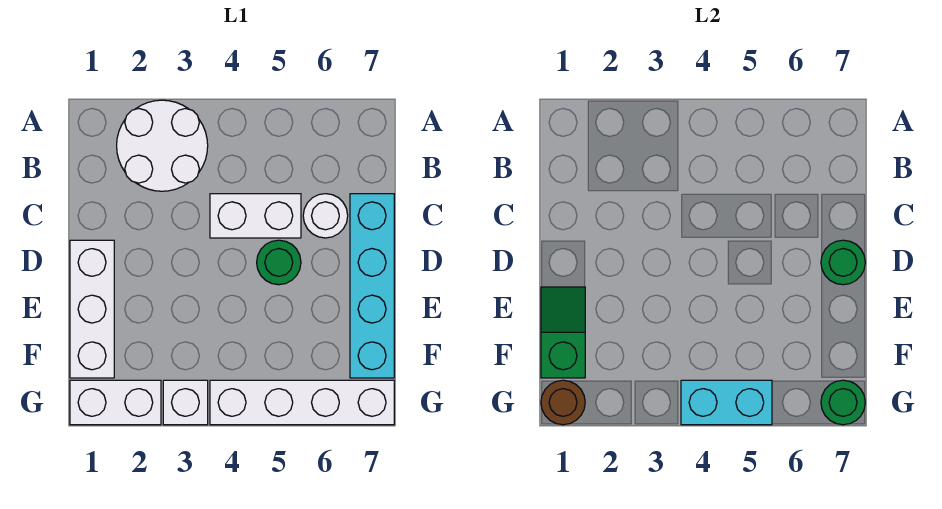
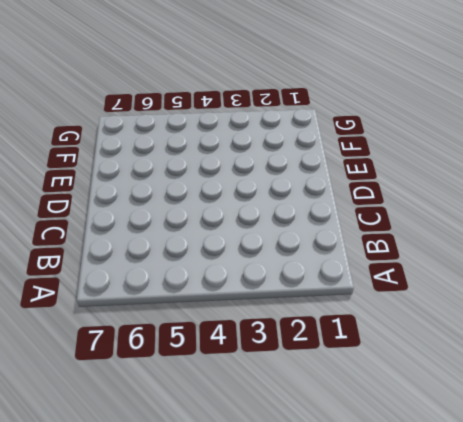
none -> white 2x2 round brick [117,100,208,191]
none -> white 1x2 brick [210,194,301,238]
none -> white 1x1 round brick [303,194,348,238]

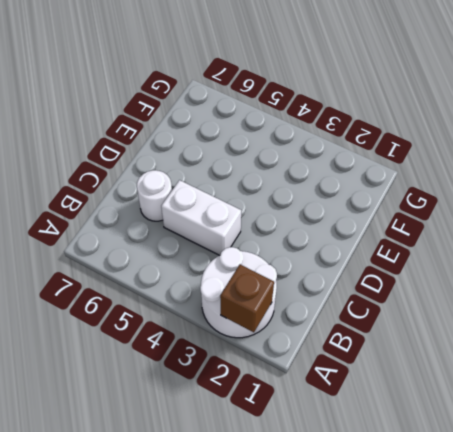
brown 1x1 brick [220,265,274,332] -> none
none -> cyan 1x4 brick [350,194,394,378]
none -> white 1x3 brick [70,240,114,378]
none -> green 1x1 round brick [257,240,301,285]

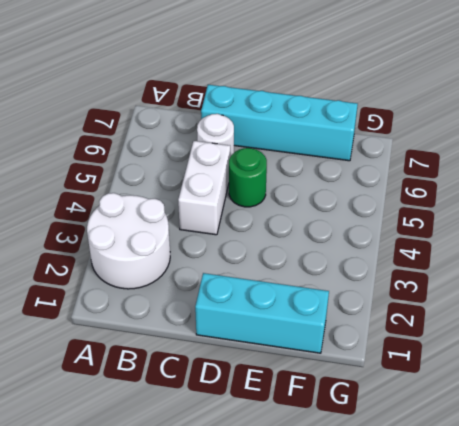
cyan 1x3 brick [195,273,329,353] -> white 1x3 brick [70,240,114,378]
none -> white 1x2 brick [70,380,161,425]
none -> white 1x1 brick [163,380,208,425]
none -> white 1x4 brick [210,380,394,425]

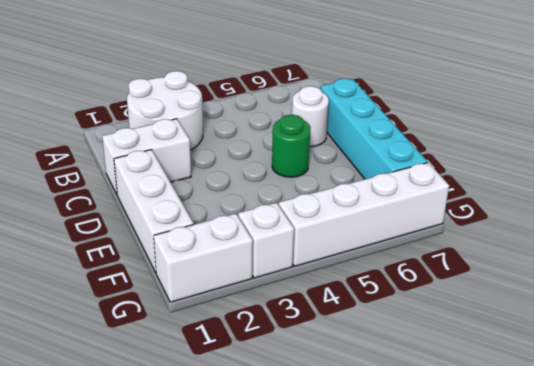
white 1x2 brick [102,119,191,194] -> white 1x2 brick moved to [210,194,301,238]
none -> green 1x1 round brick [821,240,865,285]
none -> green 1x2 slope [541,287,585,378]
none -> brown 1x1 round brick [541,380,585,425]

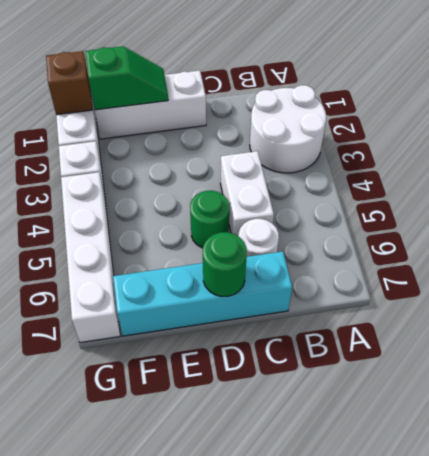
brown 1x1 brick [46,51,93,115] -> brown 1x1 round brick [541,380,585,425]
none -> cyan 1x2 brick [681,380,772,425]
none -> green 1x1 round brick [821,380,865,425]

